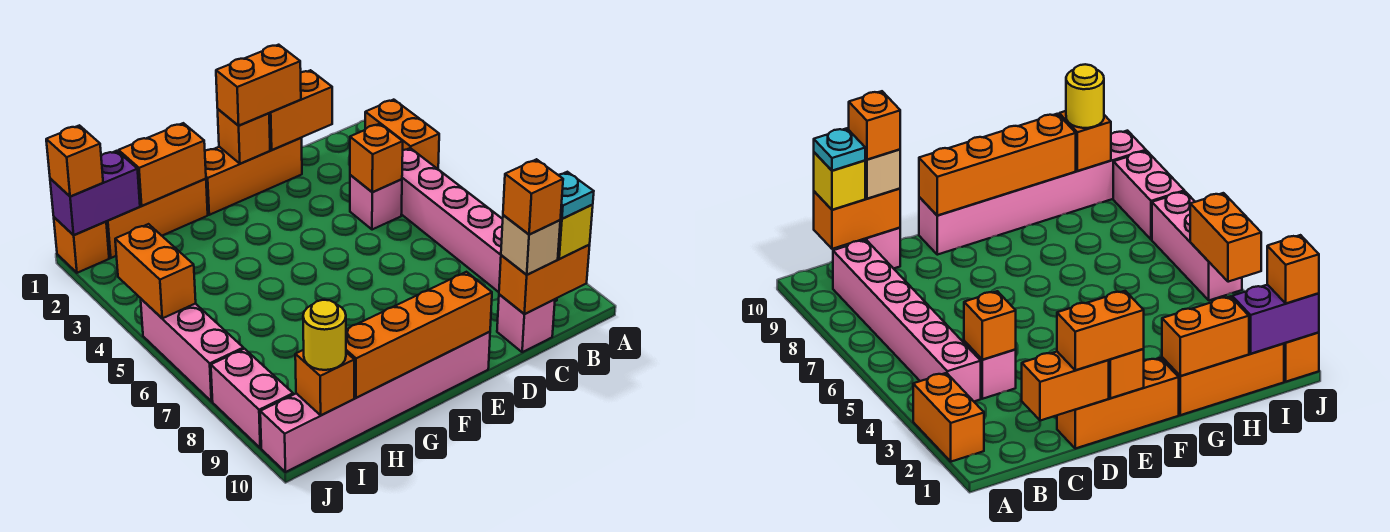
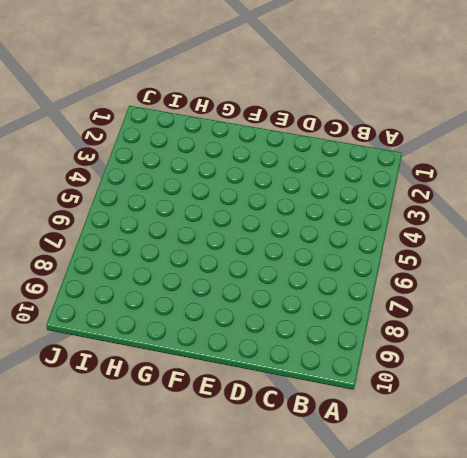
none -> orange 1x2 brick [365,100,439,169]
none -> pink 1x6 brick [402,148,557,301]
none -> pink 1x1 brick [350,175,402,230]

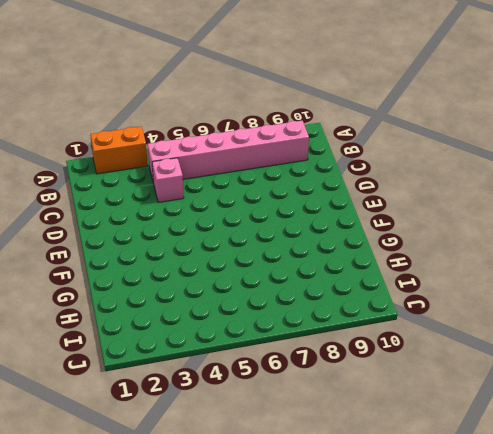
none -> pink 1x1 brick [497,294,555,352]
none -> orange 1x3 brick [205,138,302,215]
none -> pink 1x6 brick [260,332,490,472]

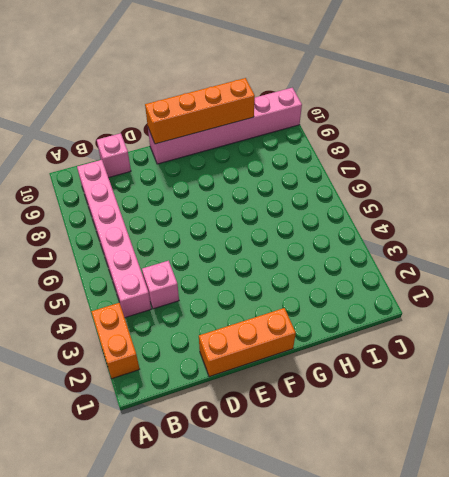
none -> orange 1x3 brick [106,179,208,258]
none -> orange 1x1 brick [54,217,109,273]
none -> pink 1x3 brick [141,299,243,401]

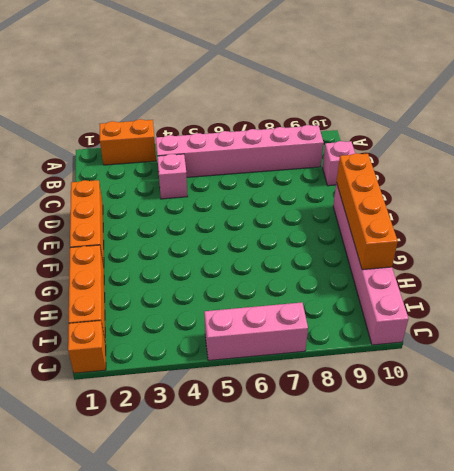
none -> pink 1x2 brick [211,349,293,448]
none -> orange 1x2 brick [499,245,590,314]
none -> orange 1x2 brick [269,70,332,150]

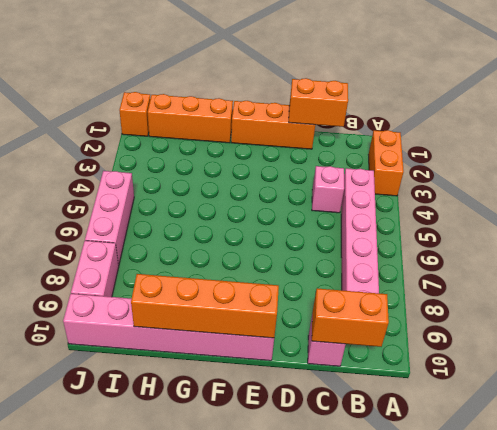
none -> orange 1x1 brick [350,124,403,192]
none -> orange 1x1 brick [218,109,270,164]
none -> orange 1x2 brick [119,123,206,206]

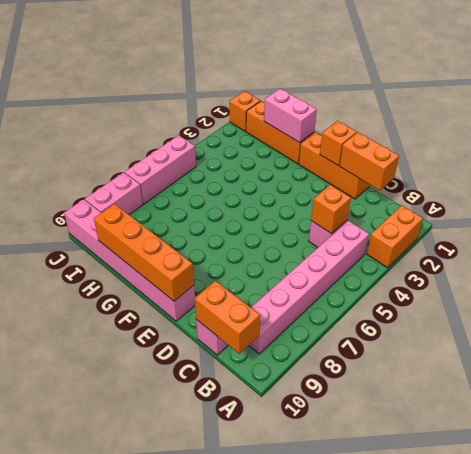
pink 1x2 brick [264,89,317,143] -> orange 1x2 brick [119,123,206,206]
none -> purple 1x2 brick [50,151,140,235]
none -> orange 1x1 brick [295,350,354,415]
none -> orange 1x2 brick [115,224,196,318]

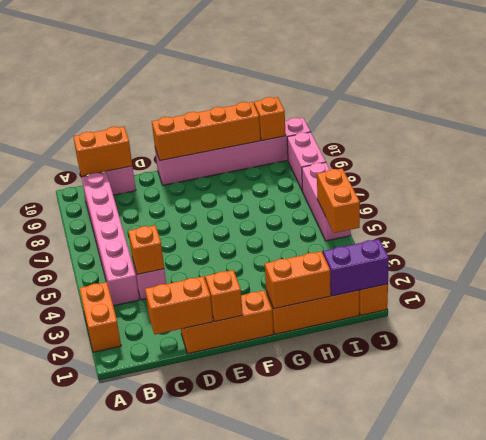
none -> yellow 1x1 brick [558,205,593,259]
none -> tan 1x1 brick [501,215,560,275]
none -> orange 1x2 brick [216,45,301,126]

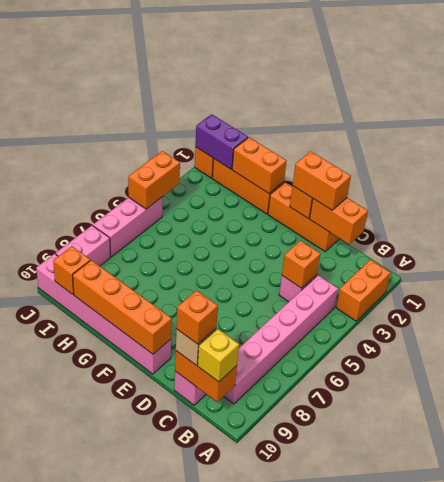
none -> yellow 1x1 round brick [303,300,346,370]
none -> orange 1x1 brick [46,125,103,196]
none -> cyan 1x1 plate [559,172,594,219]

